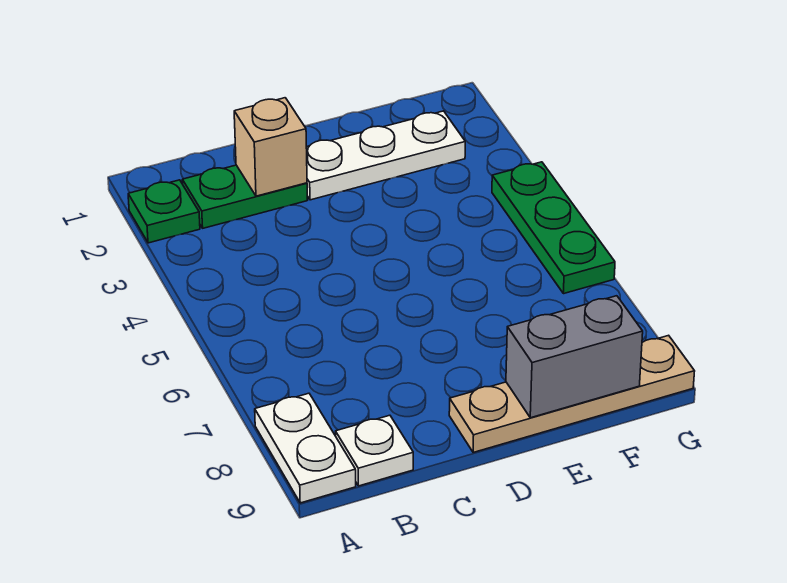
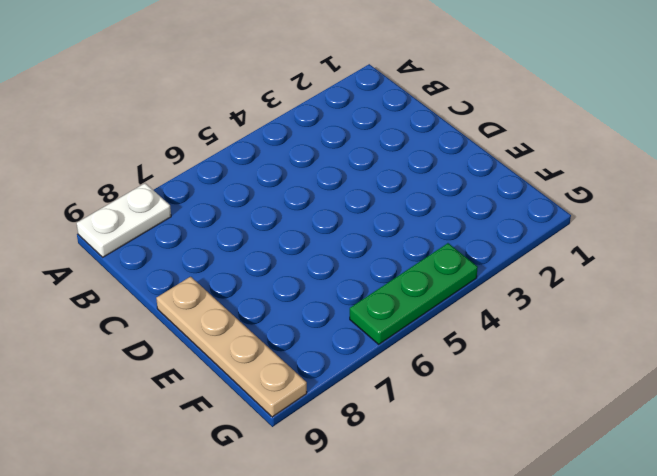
none -> green 1x1 plate [128,180,200,243]
none -> green 1x2 plate [182,165,307,228]

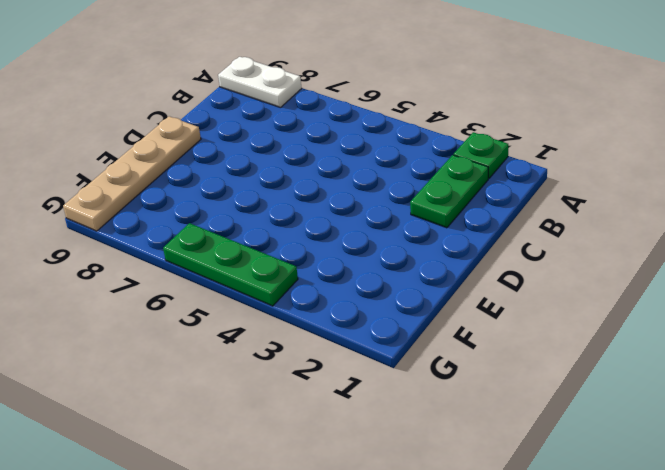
none -> white 1x1 plate [336,415,413,486]
none -> white 1x3 plate [306,111,465,200]

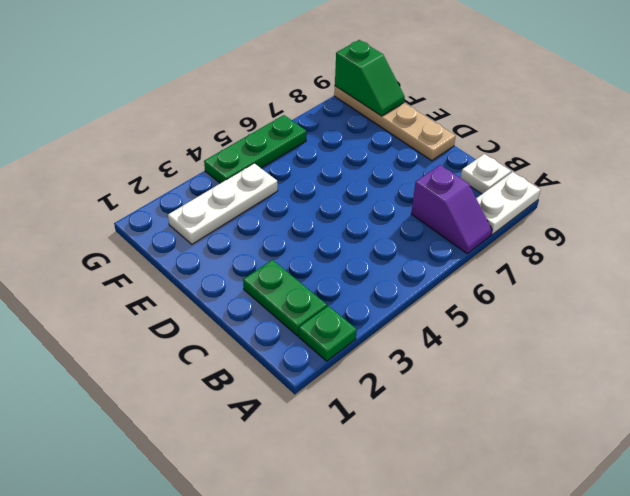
purple 1x2 slope [411,165,492,254] -> none
white 1x3 plate [168,163,278,244] -> white 1x3 plate turned to [306,111,465,200]
green 1x2 slope [335,40,405,116] -> grey 1x2 brick [506,296,643,418]
none -> tan 1x1 brick [234,98,307,196]

